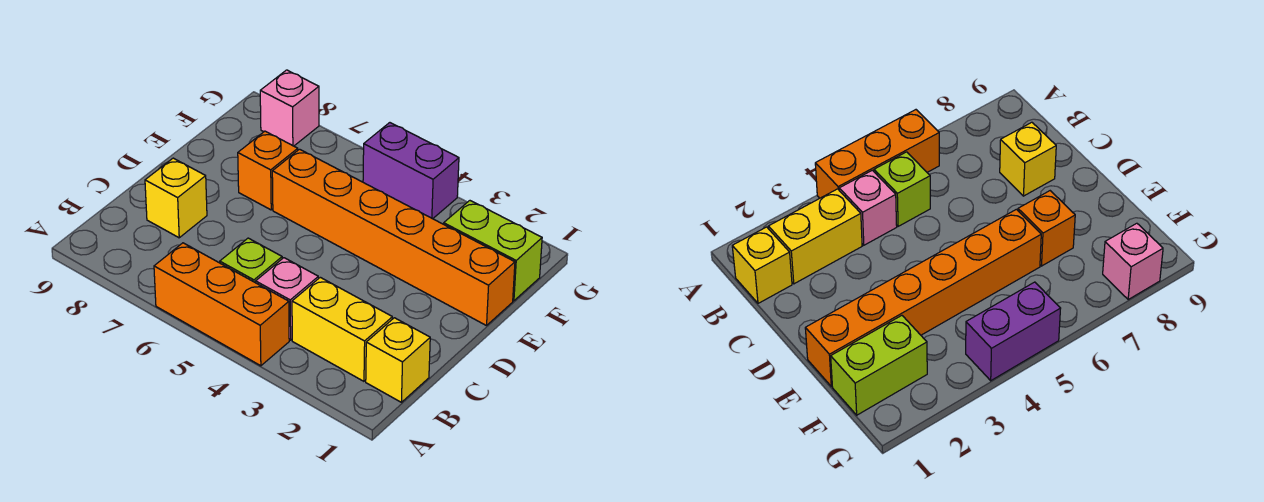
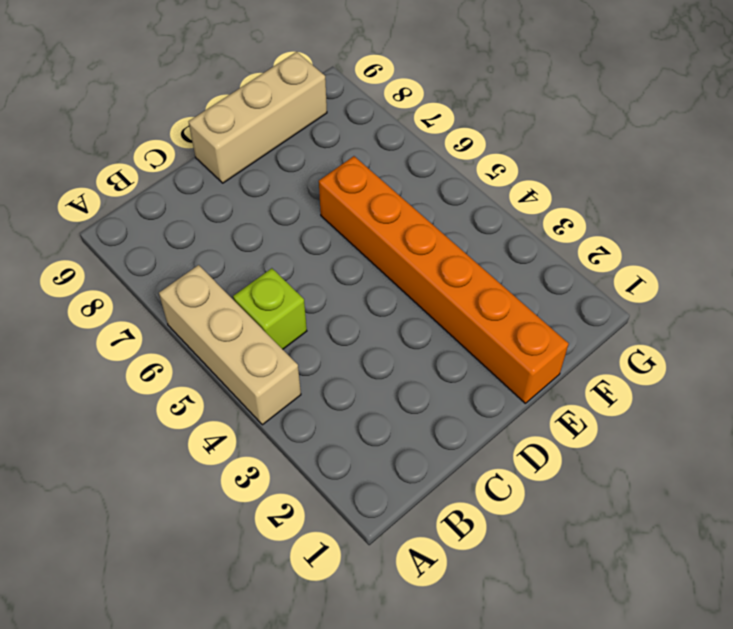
tan 1x3 brick [159,265,301,425] -> orange 1x3 brick [154,243,289,366]
tan 1x3 brick [189,52,327,183] -> none
none -> yellow 1x1 brick [366,318,430,402]
none -> yellow 1x2 brick [292,277,392,381]

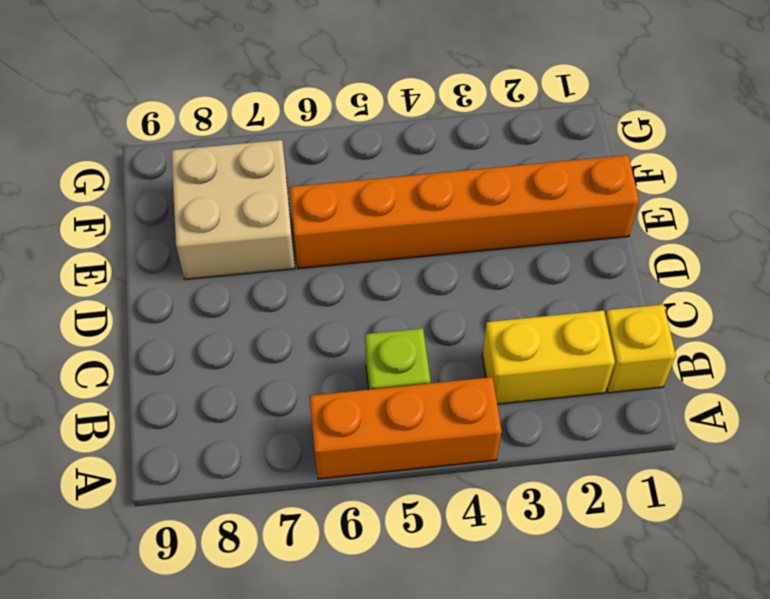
tan 2x2 brick [171,140,295,279] -> orange 1x1 brick [238,131,298,210]
none -> pink 1x1 brick [256,258,318,340]
none -> yellow 1x1 brick [145,158,207,238]

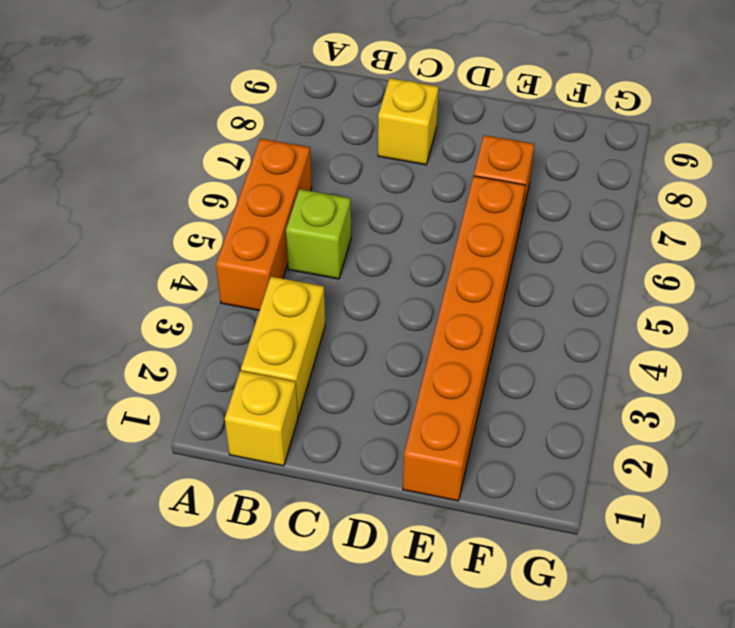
none -> pink 1x1 brick [256,258,318,340]
none -> lime 1x2 brick [444,201,542,301]

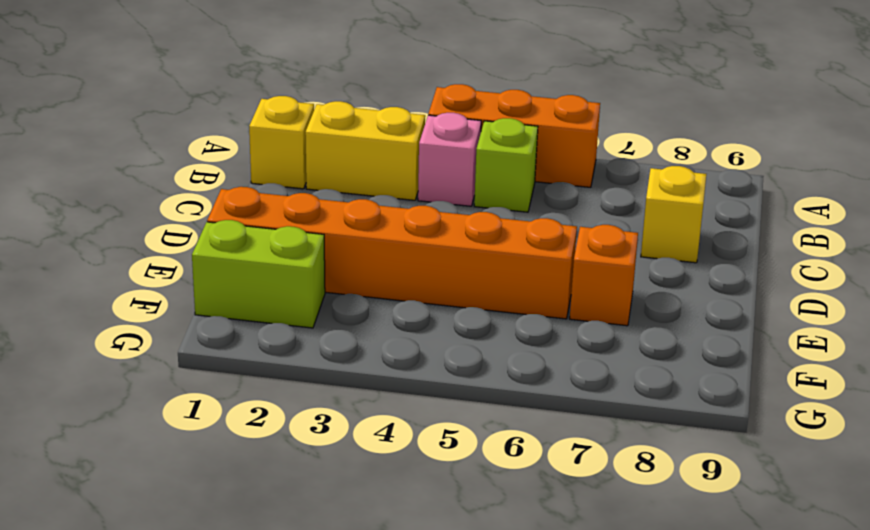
none -> purple 1x2 brick [363,123,459,219]
none -> pink 1x1 brick [260,70,319,146]

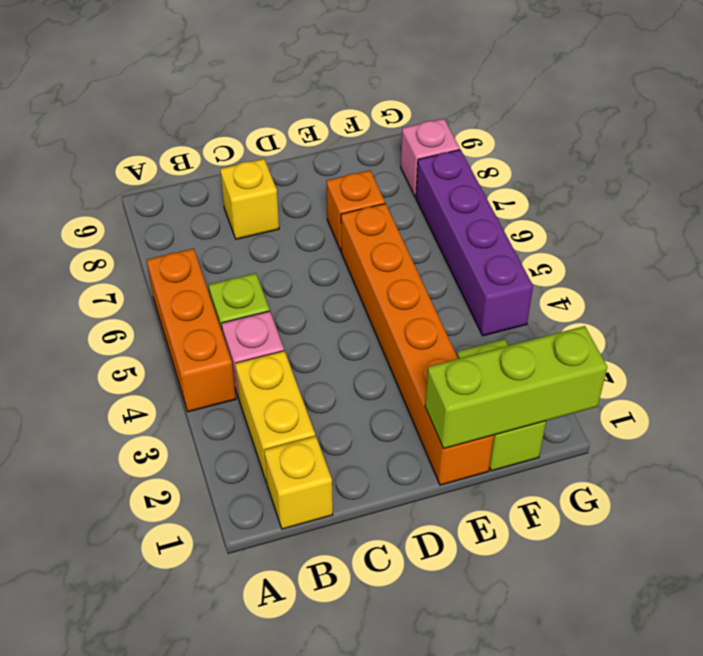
lime 1x3 brick [425,326,607,449] -> none
purple 1x4 brick [416,150,533,336] -> purple 1x2 brick [363,123,459,219]

